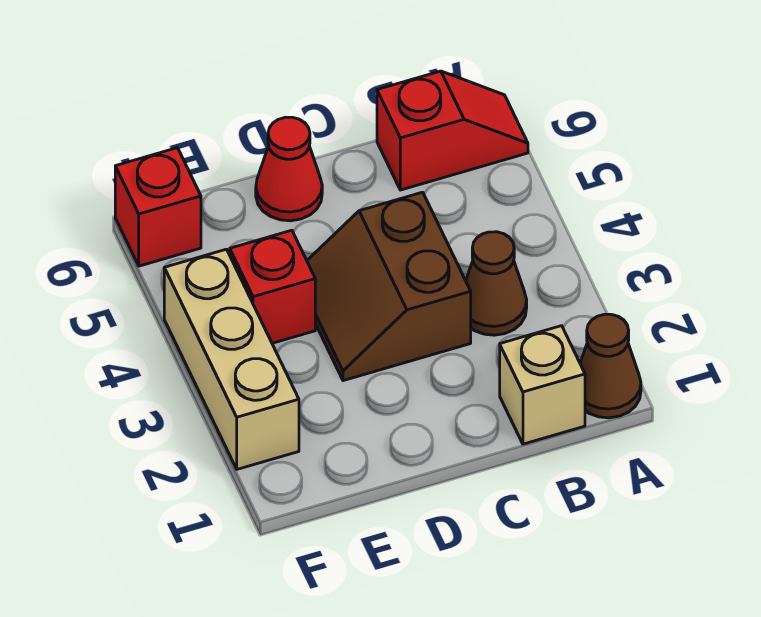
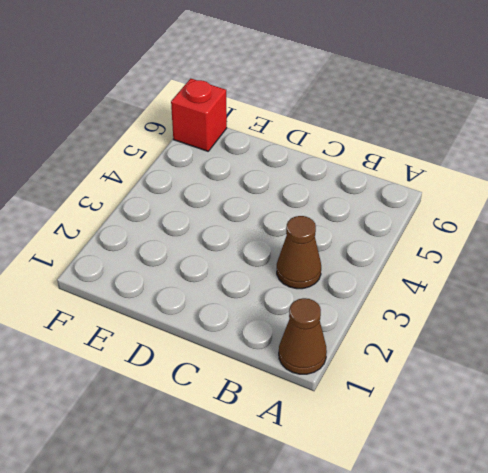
none -> red 1x2 slope [377,71,528,190]
none -> tan 1x1 brick [500,326,585,444]

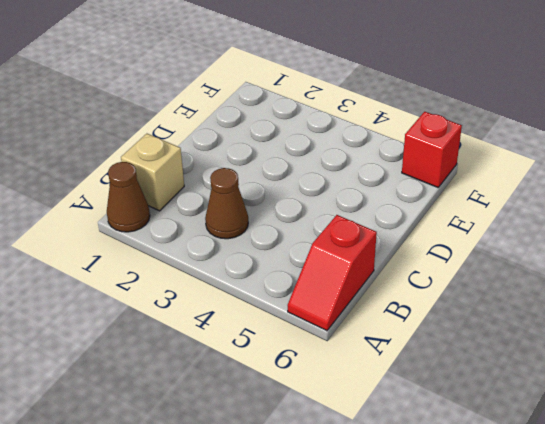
none -> brown 2x2 slope [307,192,471,381]
none -> red 1x1 cone [256,117,322,221]

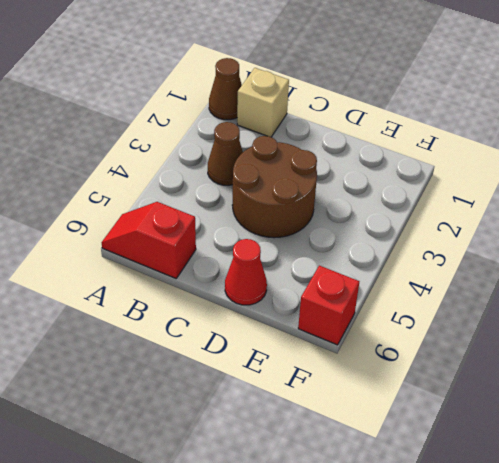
brown 2x2 round brick [232,136,317,238] -> brown 2x2 slope [307,192,471,381]
none -> red 1x1 brick [230,230,315,343]
none -> tan 1x3 brick [164,249,299,469]

